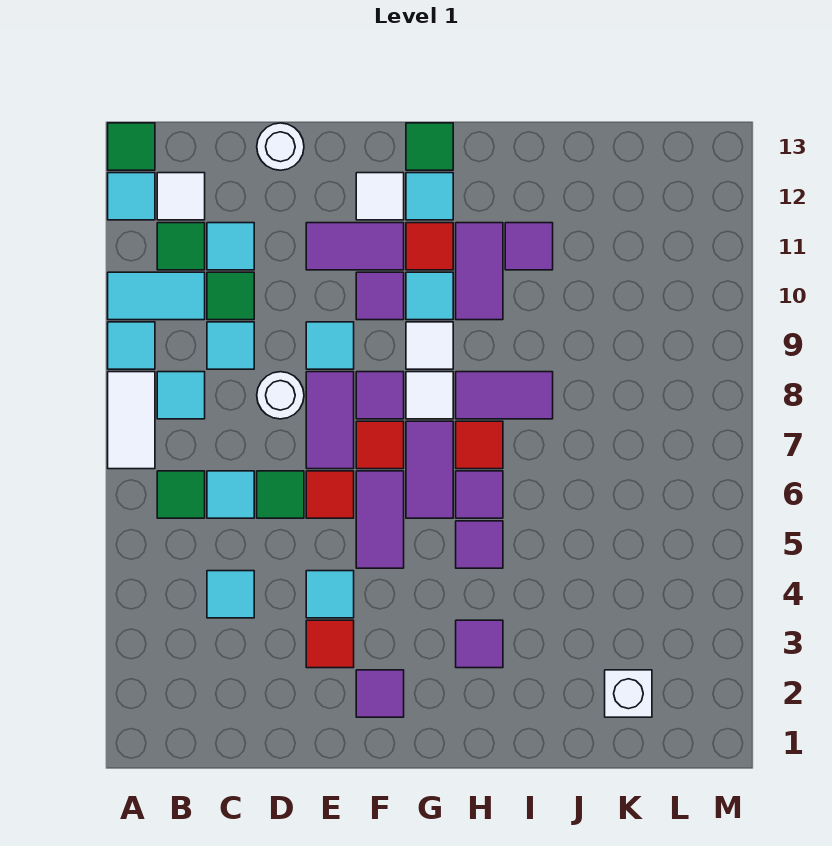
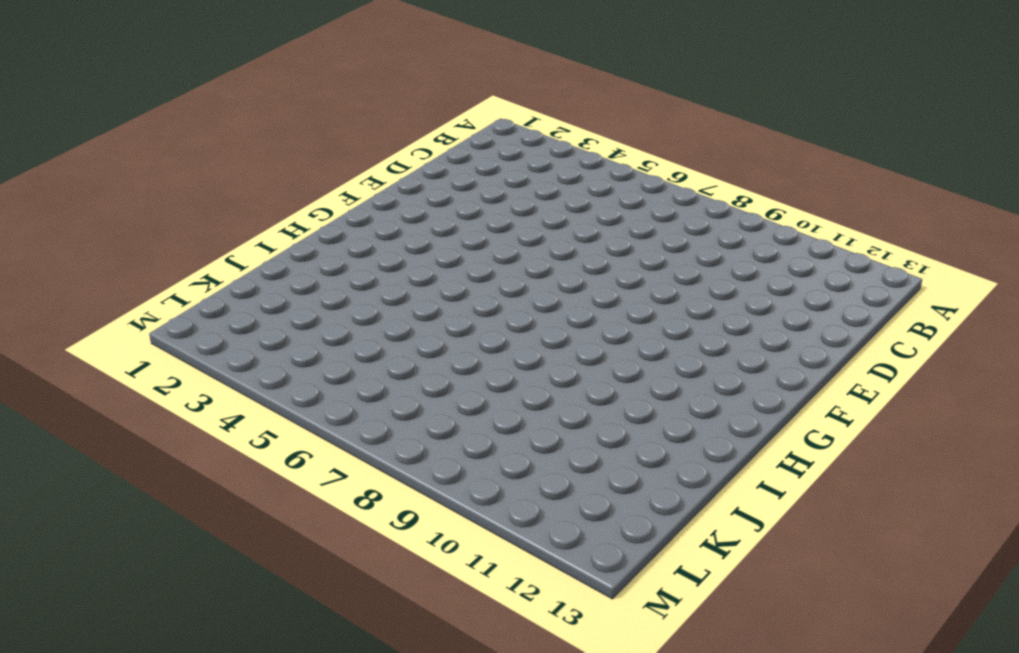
none -> white 1x2 tile [108,372,155,469]
none -> cyan 1x1 tile [108,322,155,369]
none -> cyan 1x2 tile [108,272,205,320]
none -> cyan 1x1 tile [108,173,155,220]

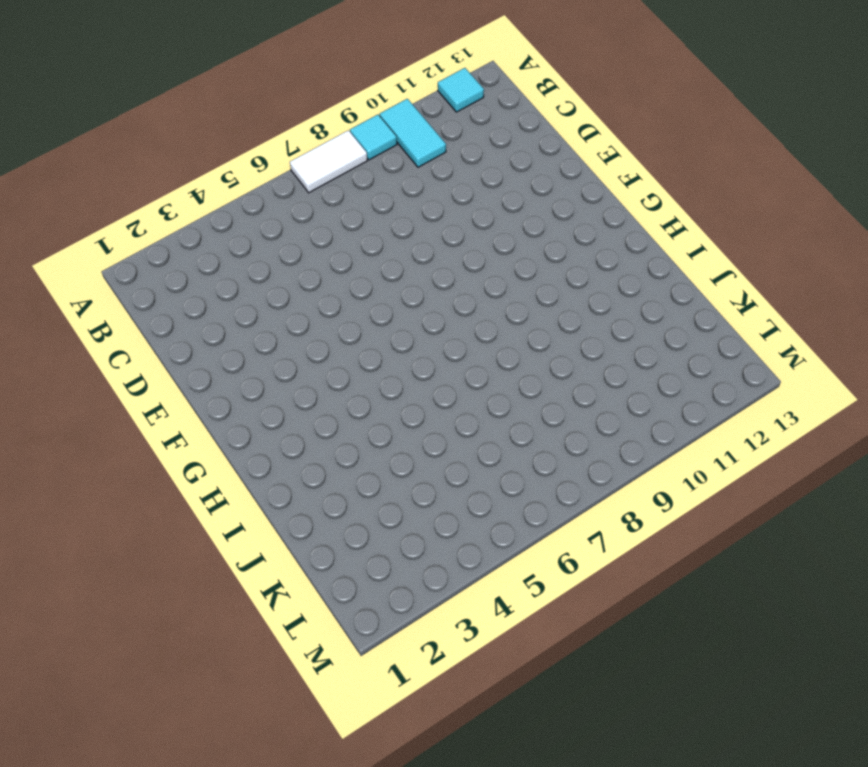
none -> green 1x1 tile [108,123,155,170]
none -> green 1x1 tile [157,471,205,518]
none -> cyan 1x1 tile [157,372,205,419]
none -> green 1x1 tile [157,223,205,270]

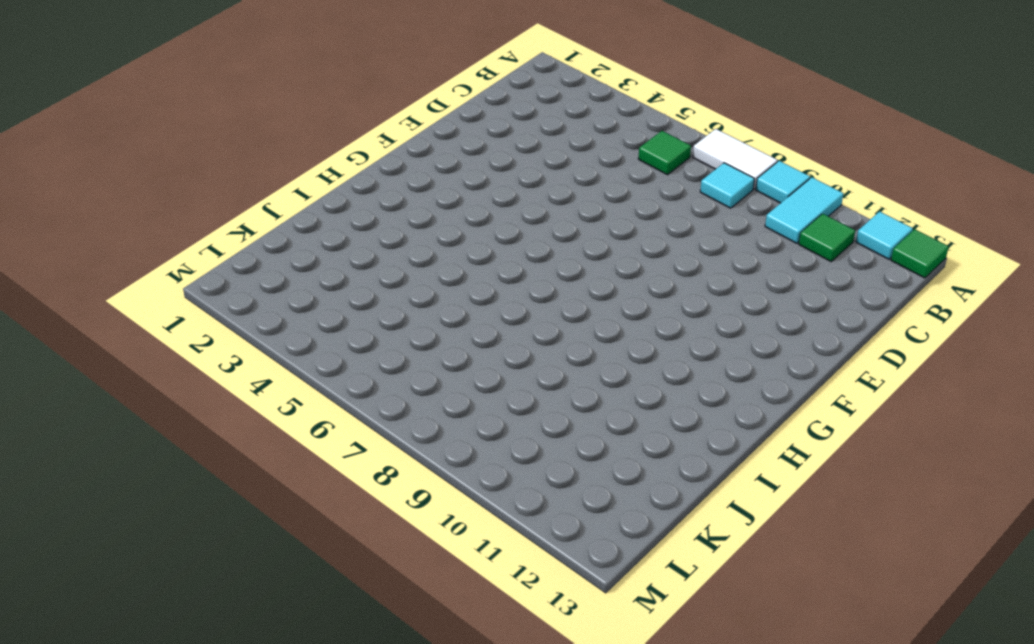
none -> white 1x1 tile [157,173,205,220]
none -> cyan 1x1 tile [207,571,254,618]
none -> cyan 1x1 tile [207,471,254,518]
none -> cyan 1x1 tile [207,322,254,369]

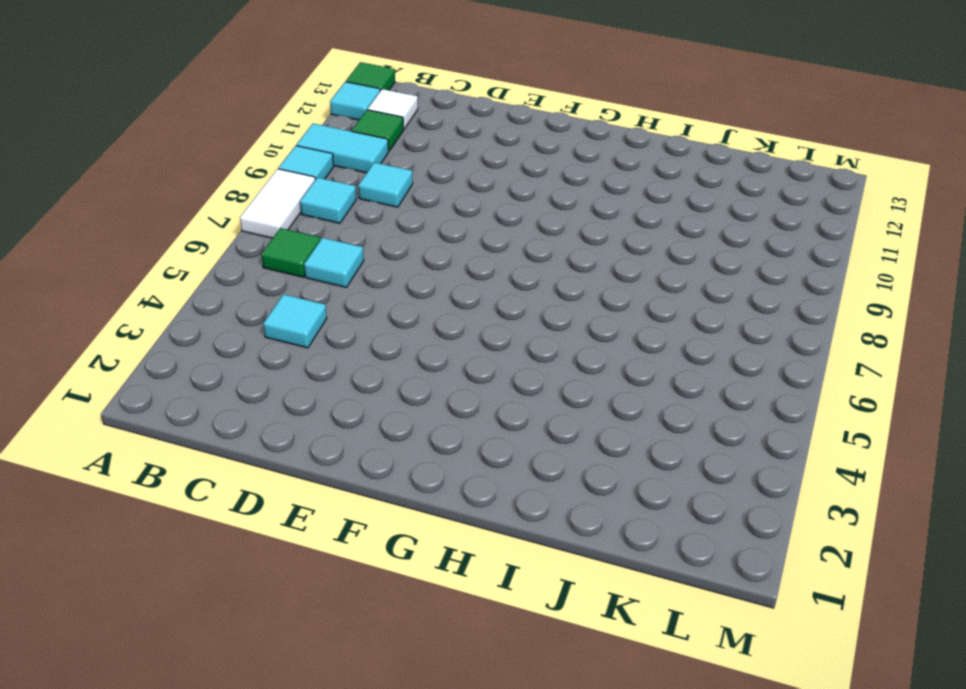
none -> green 1x1 tile [207,272,254,320]
none -> cyan 1x1 tile [207,223,254,270]
none -> green 1x1 tile [257,471,304,518]
none -> white 1x1 round brick [257,372,304,419]

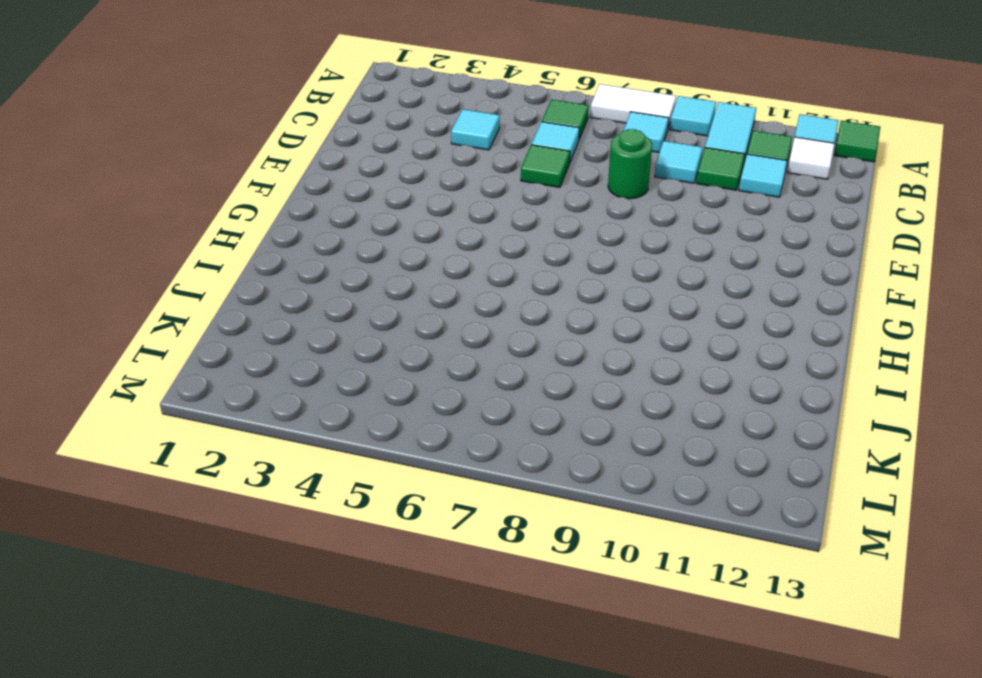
green 1x1 round brick [608,129,652,199] -> white 1x1 round brick [257,372,304,419]
none -> white 1x1 round brick [257,123,304,170]
none -> red 1x1 tile [306,620,354,668]
none -> cyan 1x1 tile [306,571,354,618]
none -> red 1x1 tile [306,471,354,518]

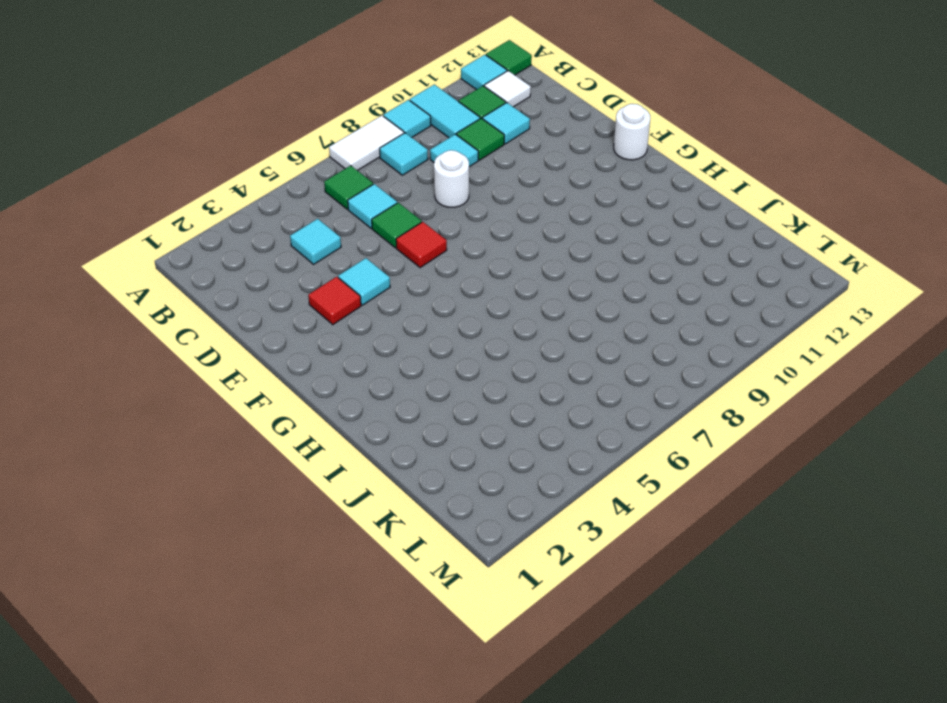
white 1x1 round brick [614,104,650,160] -> white 1x1 round brick moved to [257,123,304,170]
none -> purple 1x2 tile [306,372,354,469]
none -> cyan 1x1 tile [306,322,354,369]
none -> purple 1x2 tile [306,223,404,270]
none -> purple 1x1 tile [356,670,404,717]

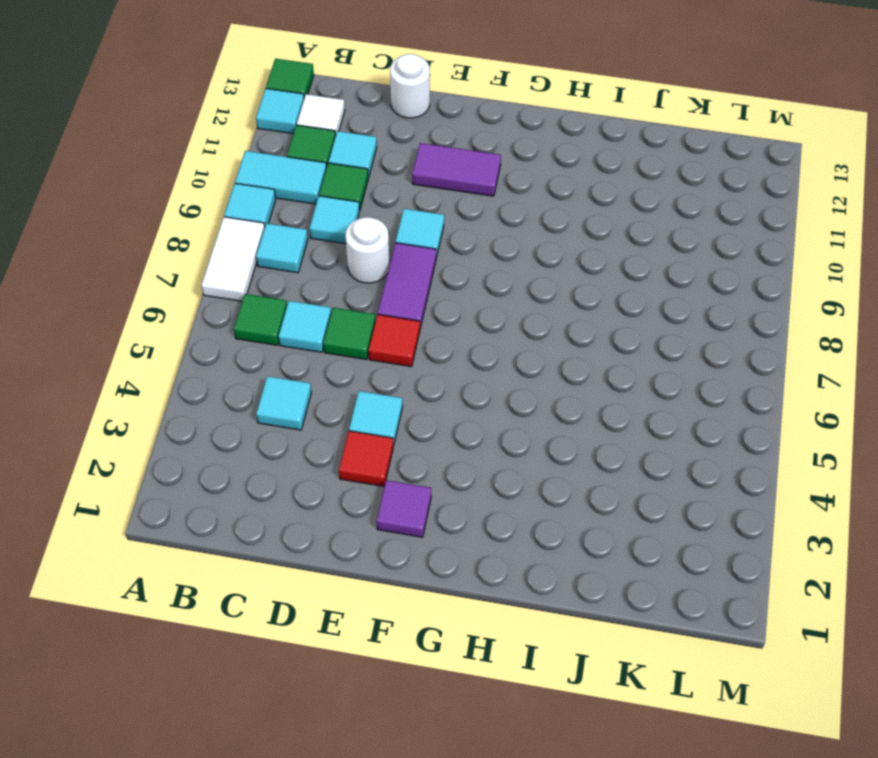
none -> purple 1x2 tile [356,471,404,568]
none -> red 1x1 tile [356,421,404,469]
none -> purple 1x1 tile [356,372,404,419]
none -> purple 1x1 tile [356,272,404,320]

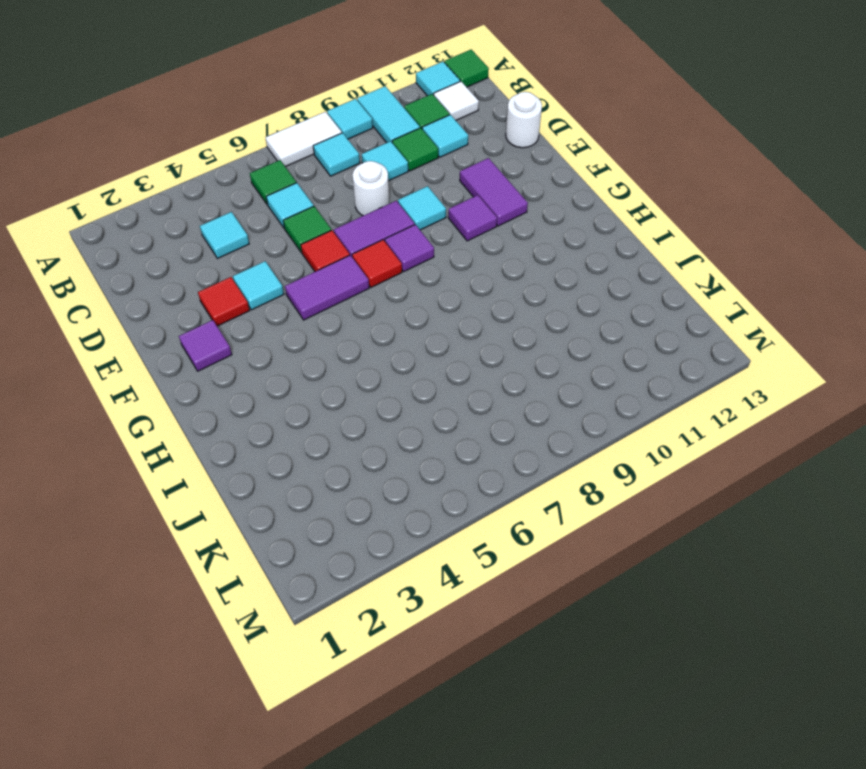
none -> white 1x1 tile [356,173,404,220]
none -> purple 1x2 tile [406,421,453,518]
none -> white 1x1 tile [406,372,453,419]
none -> white 1x1 tile [406,322,453,369]

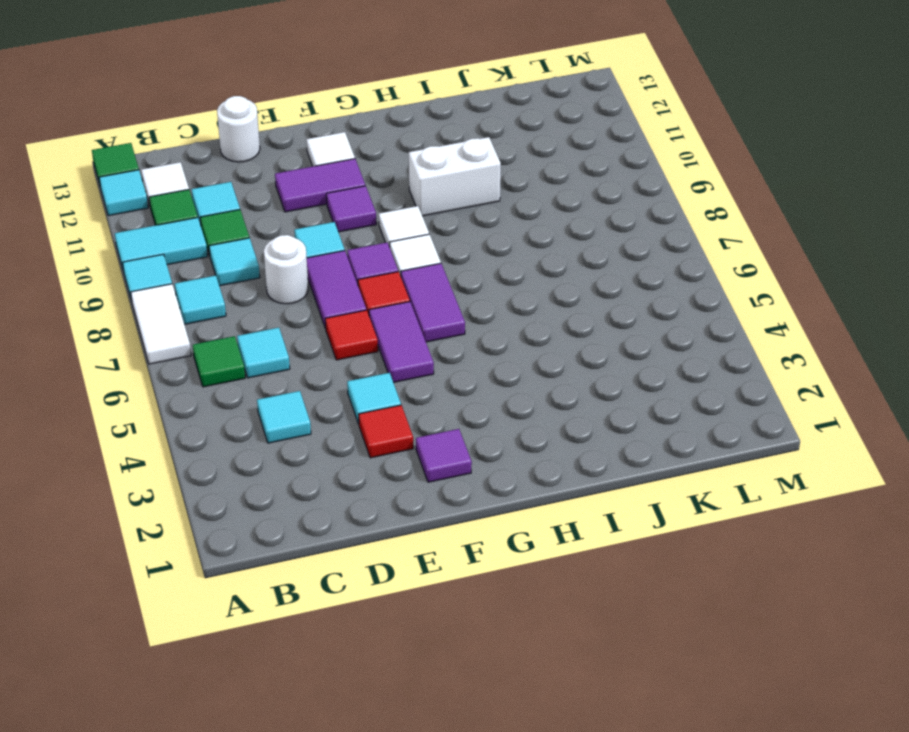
white 1x2 brick [409,137,501,216] -> purple 1x2 tile [456,223,503,320]
none -> green 1x1 tile [257,471,304,518]
none -> cyan 1x1 tile [406,272,453,320]
none -> red 1x1 tile [406,223,453,270]
none -> cyan 1x1 tile [406,173,453,220]

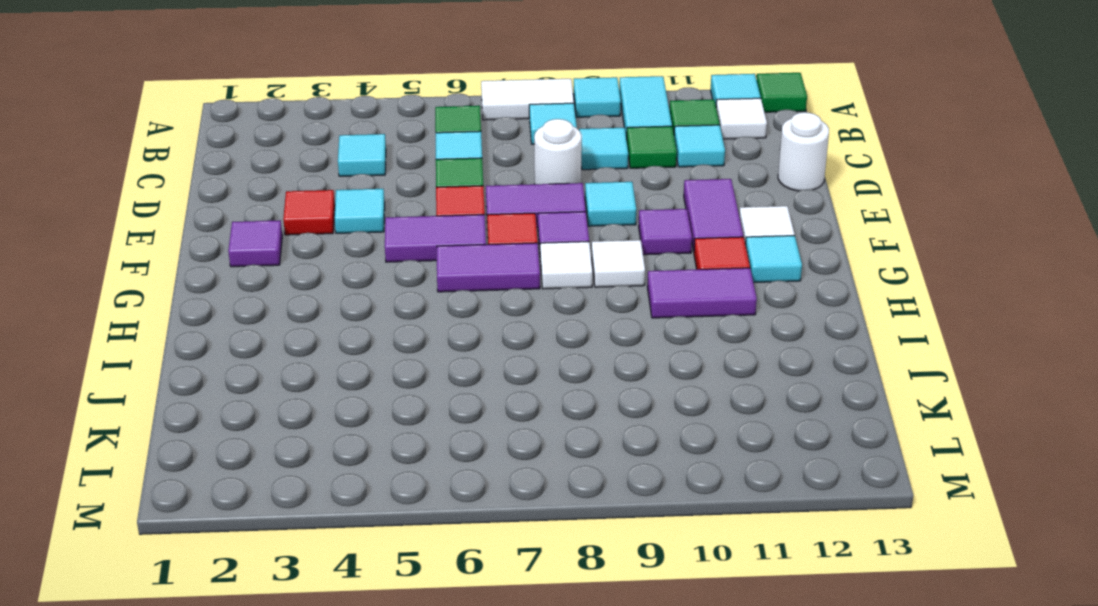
none -> cyan 1x1 tile [406,272,453,320]
none -> green 1x1 tile [406,123,453,170]
none -> purple 1x1 tile [456,620,503,668]
none -> purple 1x1 tile [456,521,503,568]

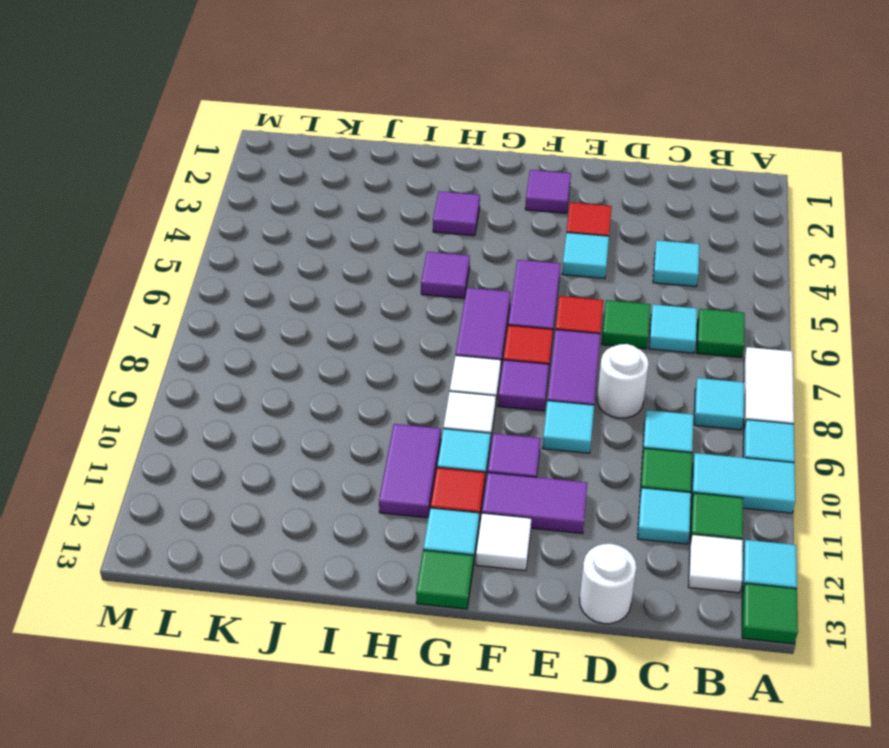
none -> purple 1x1 tile [456,471,503,518]
none -> red 1x1 tile [456,421,503,469]
none -> purple 1x2 tile [456,372,553,419]
none -> purple 1x1 tile [505,223,553,270]

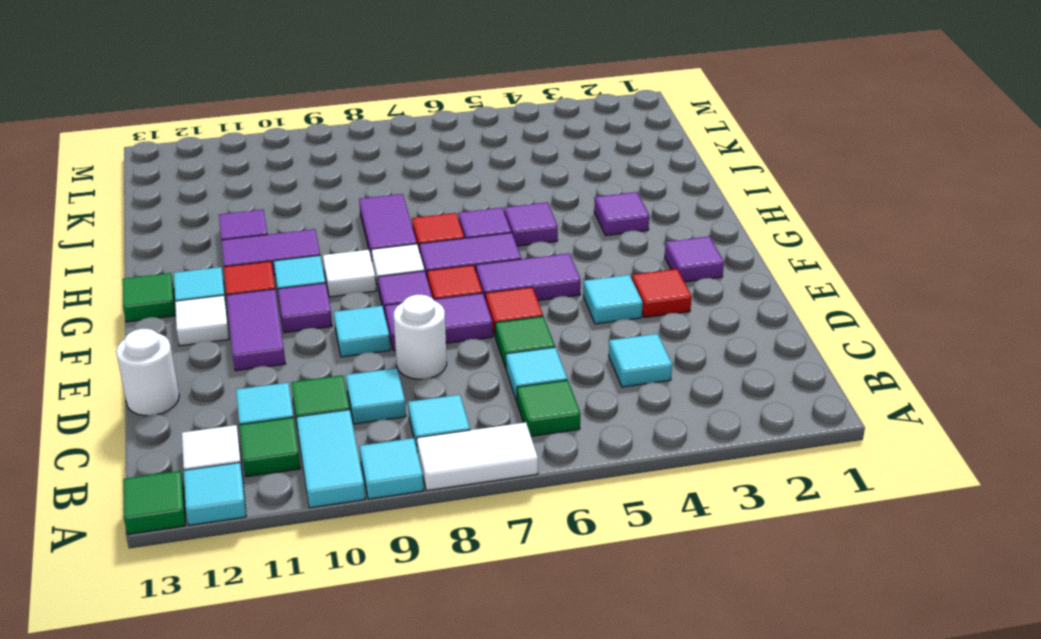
none -> white 1x1 brick [605,670,652,717]

